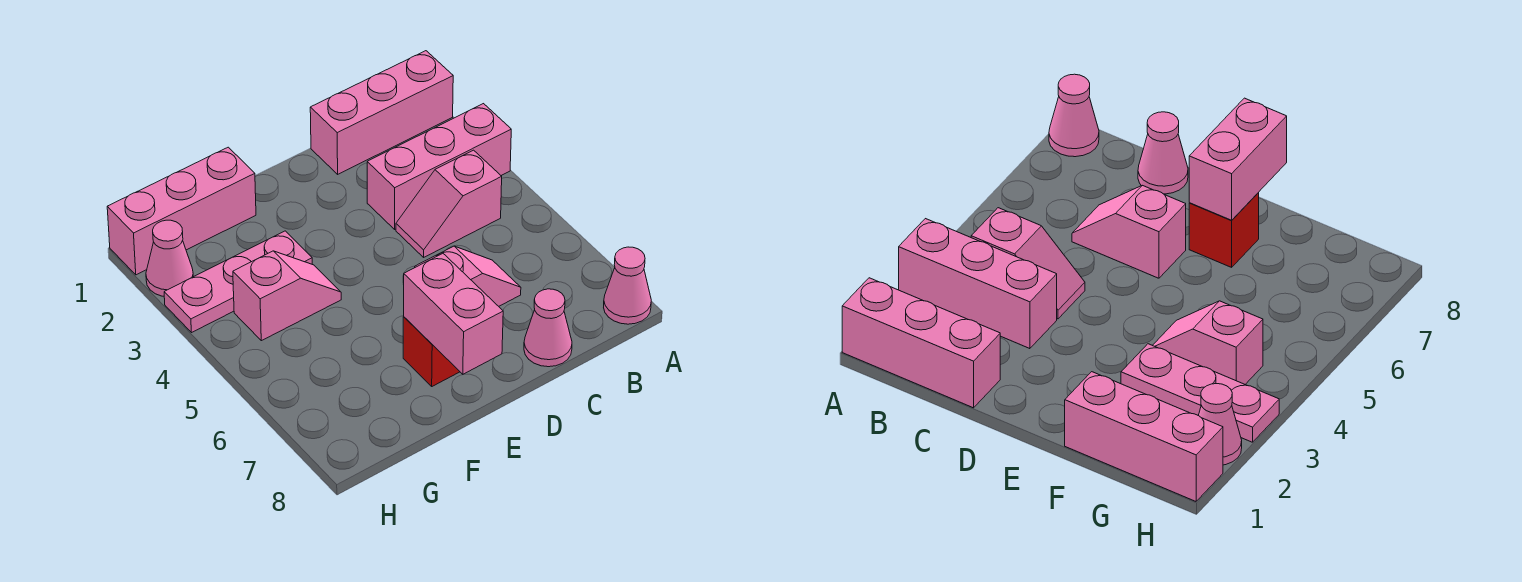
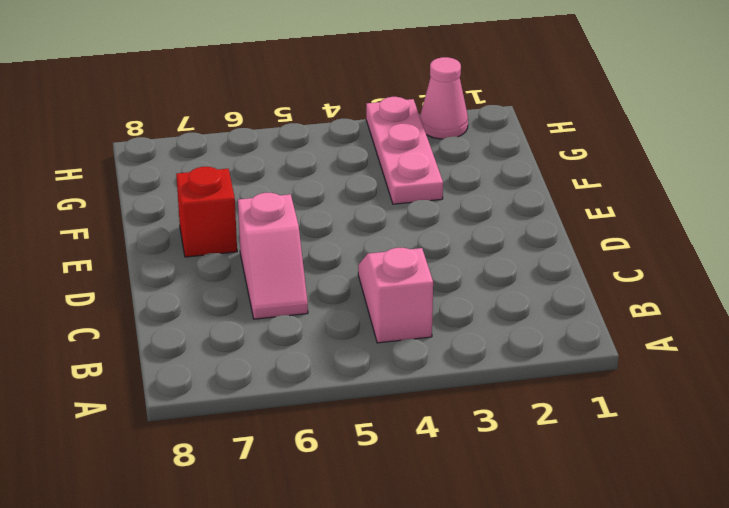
none -> pink 1x3 brick [310,51,453,174]
none -> pink 1x3 brick [367,104,511,229]
none -> pink 1x1 cone [604,247,651,324]

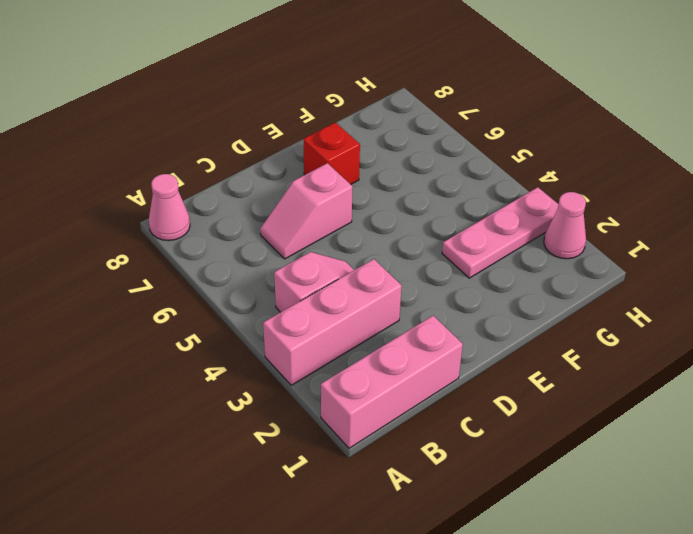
none -> pink 1x1 cone [524,289,572,367]
none -> pink 1x3 brick [107,147,256,275]
none -> pink 1x2 slope [233,251,341,341]

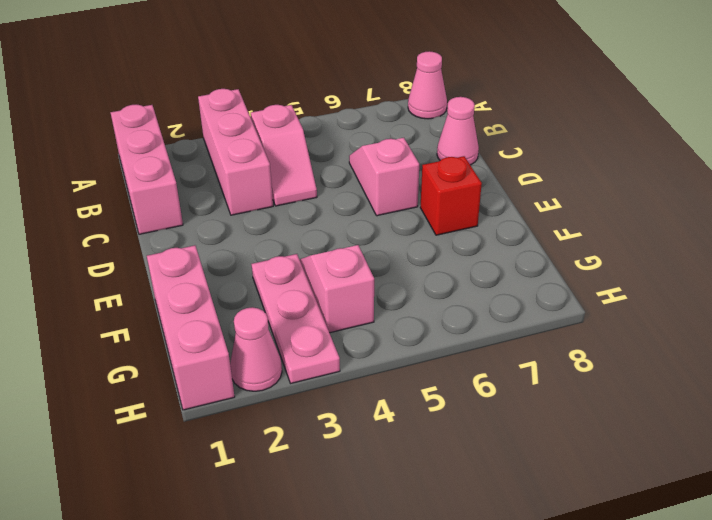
none -> pink 1x2 brick [404,254,503,374]

